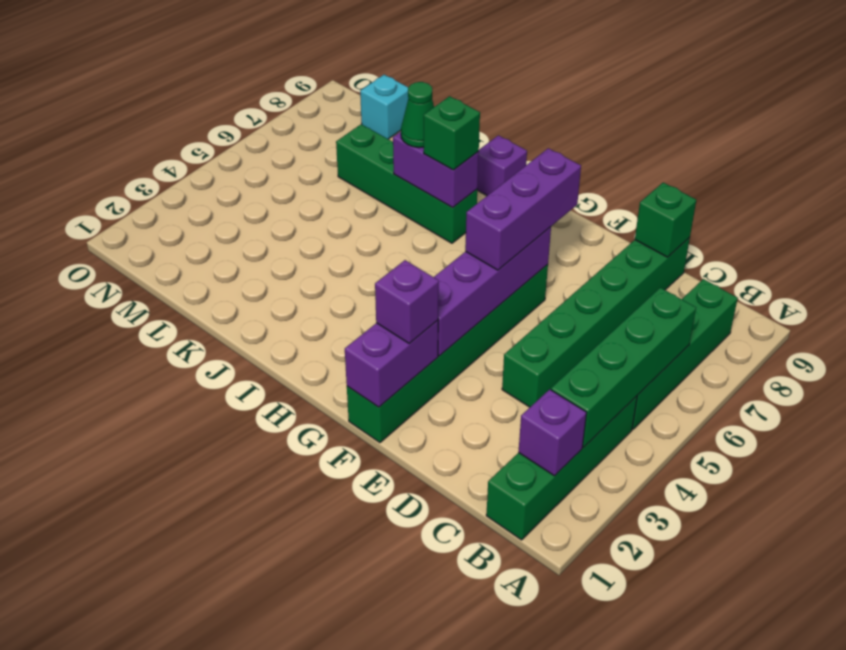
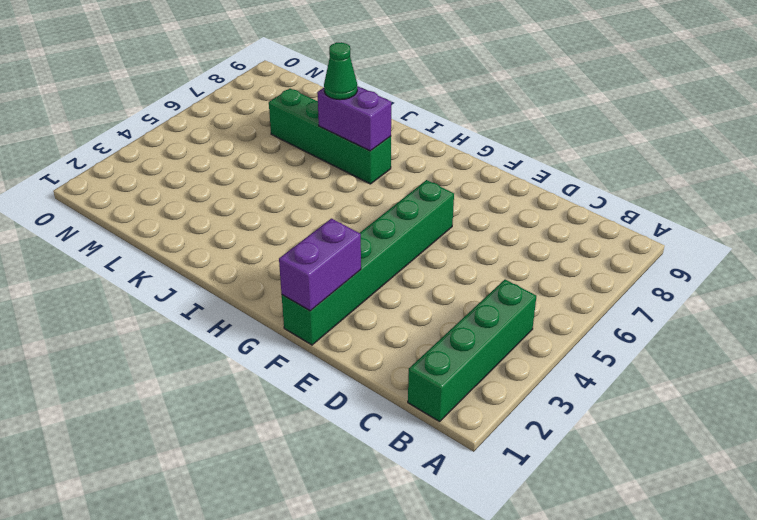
none -> green 1x4 brick [632,279,738,429]
none -> green 1x6 brick [502,237,690,407]
none -> purple 1x1 brick [477,135,527,196]

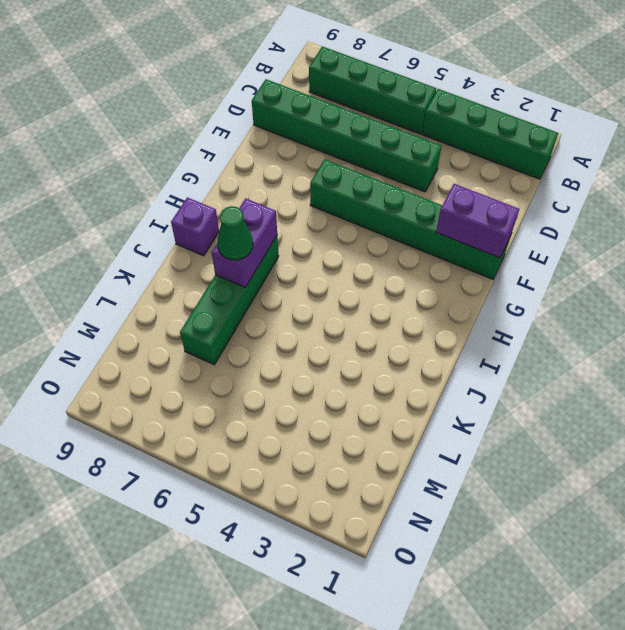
none -> cyan 1x1 brick [360,75,408,139]
none -> purple 1x1 brick [518,389,587,476]
none -> green 1x4 brick [551,288,696,448]

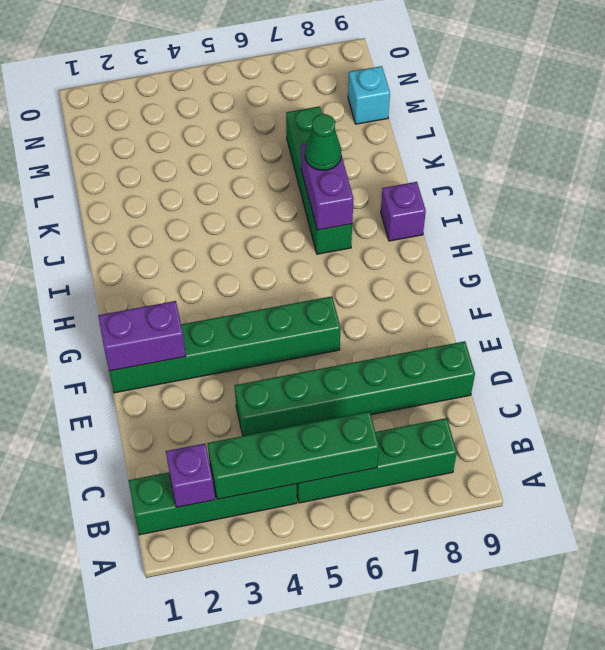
none -> green 1x1 brick [635,183,696,257]
none -> purple 1x4 brick [434,227,551,356]
none -> purple 1x1 brick [375,260,439,344]

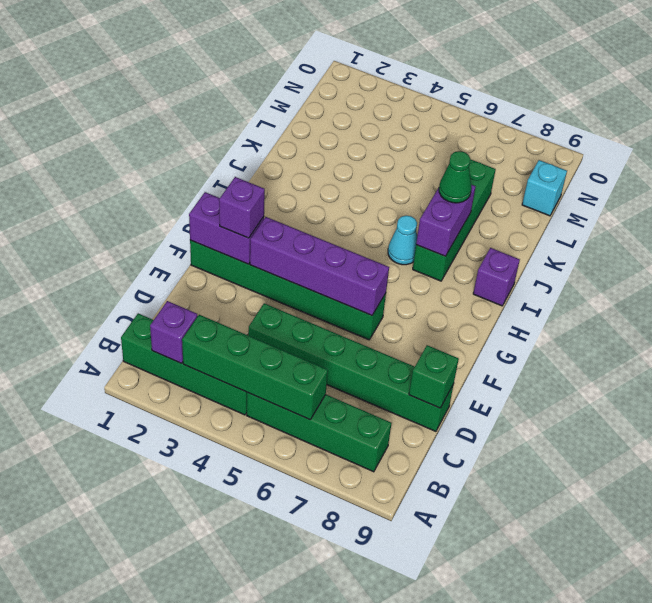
cyan 1x1 cone [388,216,417,265] -> none
none -> purple 1x3 brick [465,148,581,270]
none -> green 1x1 brick [424,96,480,170]

